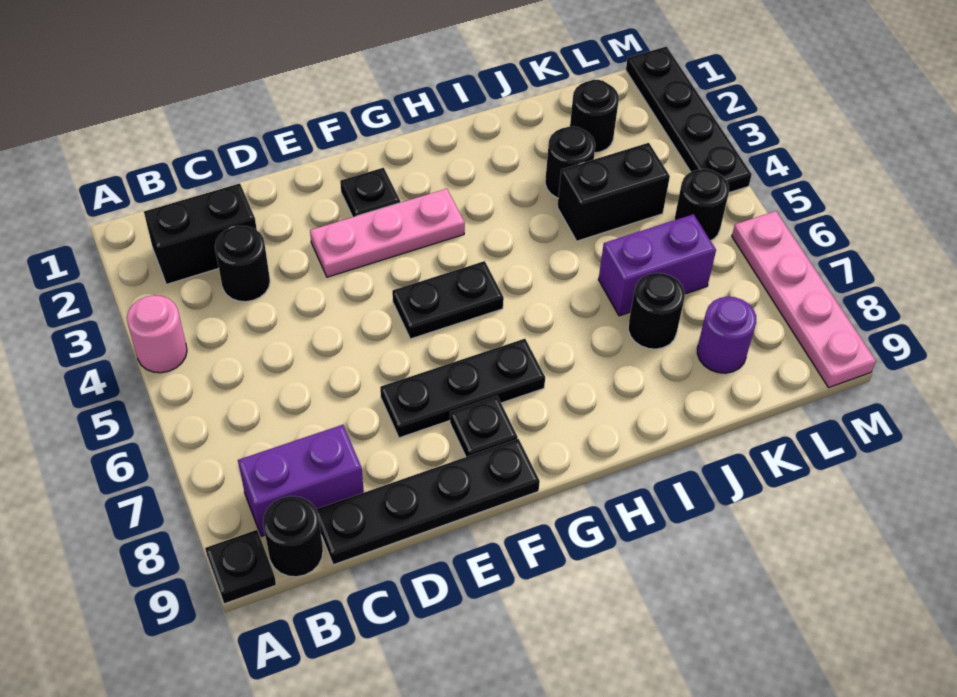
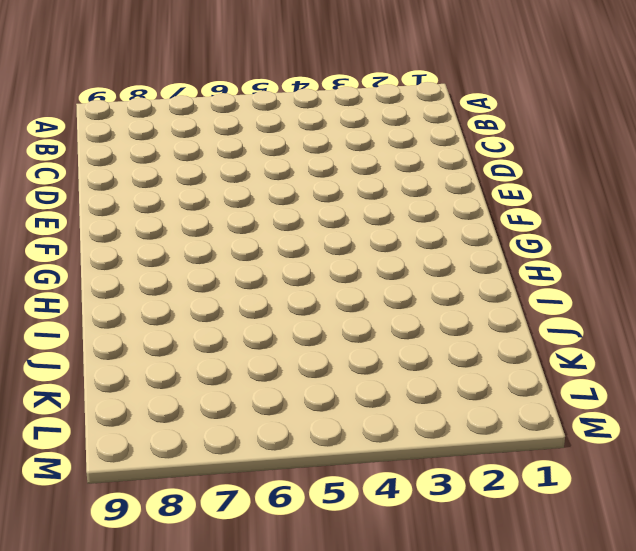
none -> pink 1x1 round brick [127,295,187,373]
none -> black 1x1 plate [205,530,276,604]
none -> black 1x2 brick [144,183,257,284]

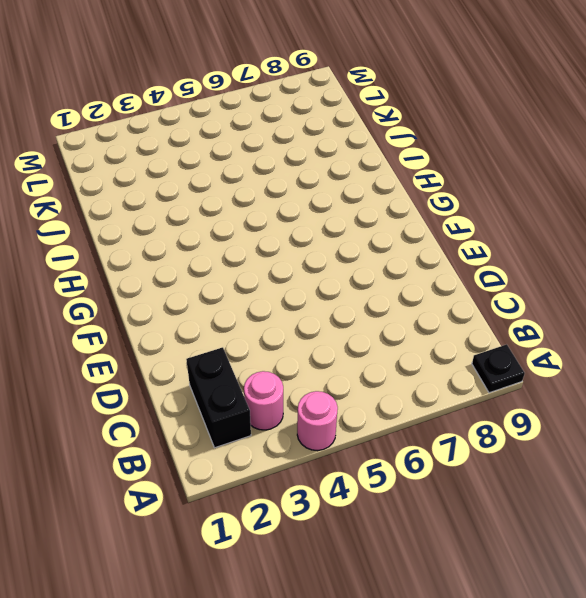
pink 1x1 round brick [244,371,283,430] -> none
none -> purple 1x2 brick [238,425,364,537]
none -> black 1x1 round brick [263,496,323,577]
none -> black 1x1 round brick [215,226,270,302]

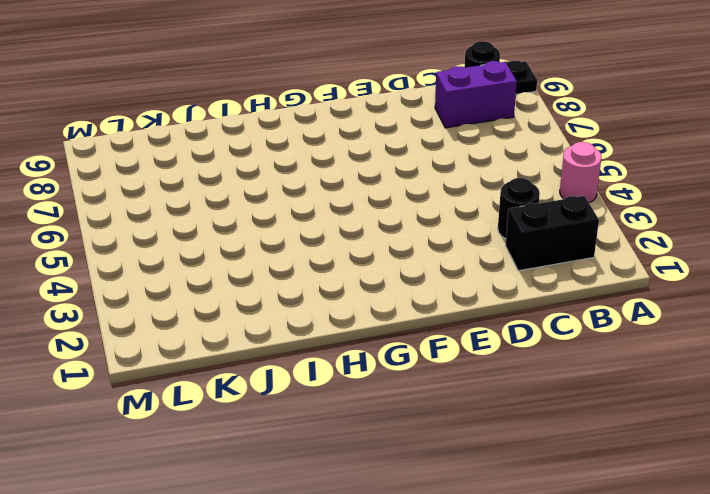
none -> black 1x4 plate [316,439,540,565]
none -> pink 1x3 plate [310,189,465,277]
none -> black 1x3 plate [380,339,545,438]

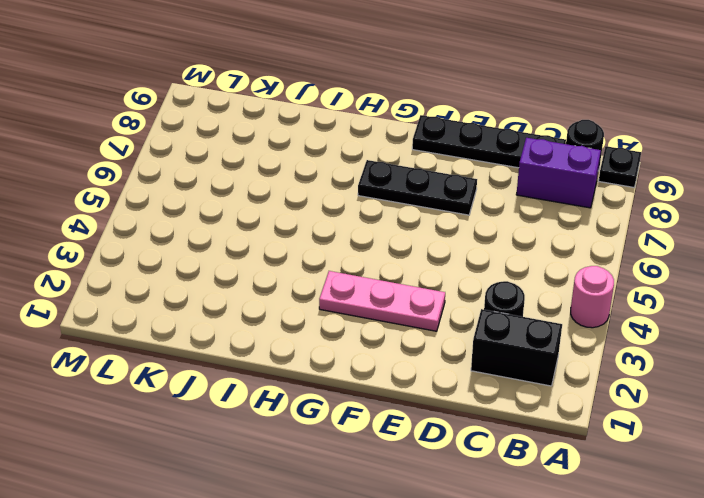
none -> black 1x1 plate [340,168,400,217]
none -> black 1x2 plate [392,261,504,339]
none -> black 1x1 plate [450,396,518,457]

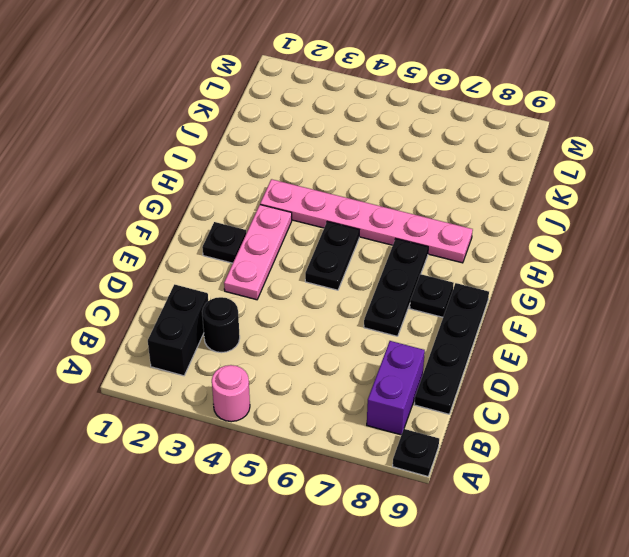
pink 1x6 plate [260,179,473,263] -> none
none -> black 1x1 round brick [263,496,323,577]
none -> black 1x1 round brick [545,126,595,198]
none -> black 1x2 brick [557,143,670,241]

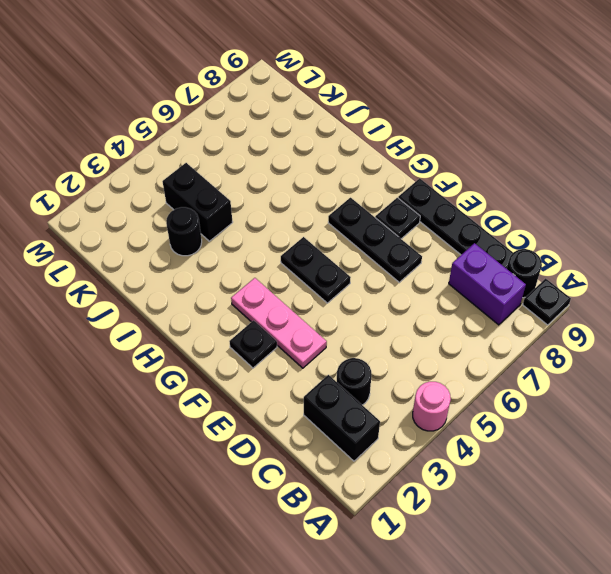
none -> purple 1x2 brick [598,214,716,316]
none -> black 1x1 round brick [628,273,685,349]
none -> black 1x1 round brick [570,80,619,153]

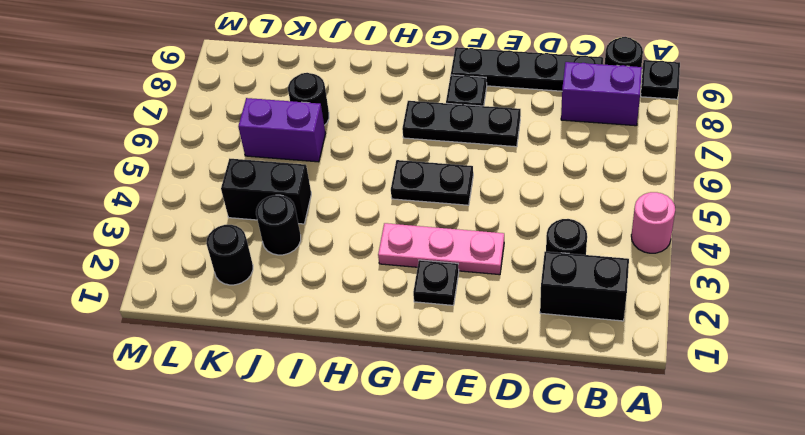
none -> purple 1x1 round brick [697,297,756,373]
none -> black 1x1 round brick [674,169,729,241]
none -> black 1x4 plate [626,46,752,193]

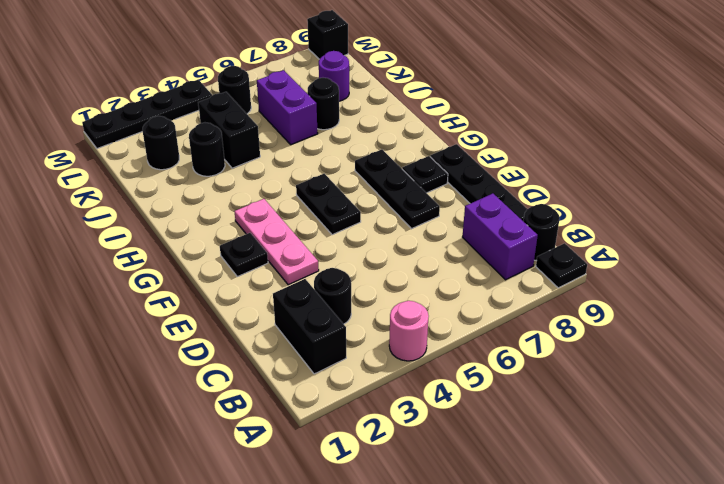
black 1x1 brick [307,10,348,59] -> pink 1x4 plate [732,211,876,387]

